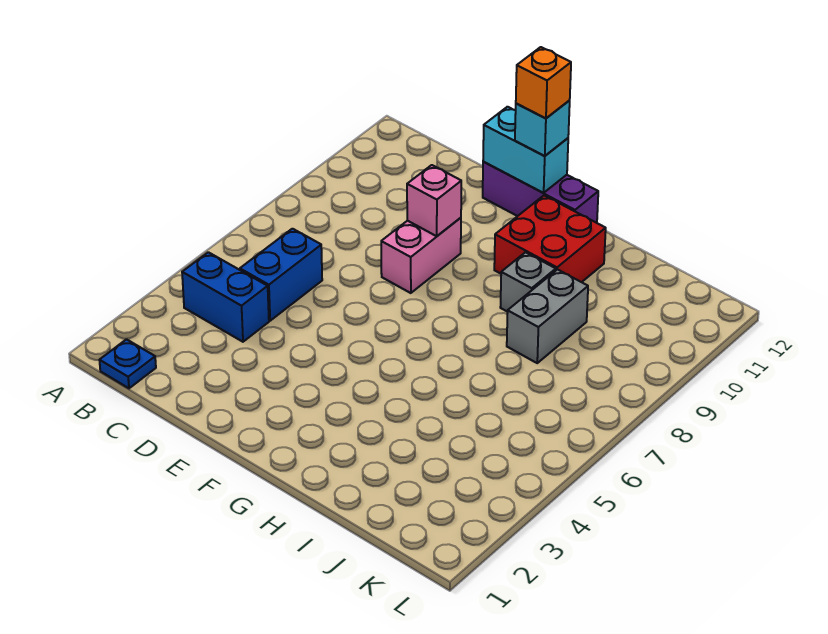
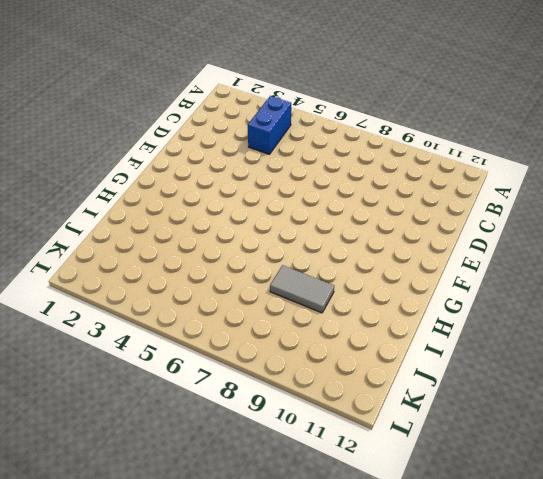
grey 1x2 tile [270,265,334,313] -> grey 1x2 brick [507,270,588,363]
none -> blue 1x1 plate [100,339,156,388]
none -> blue 1x2 brick [240,229,322,321]
none -> pink 1x2 brick [381,218,461,293]

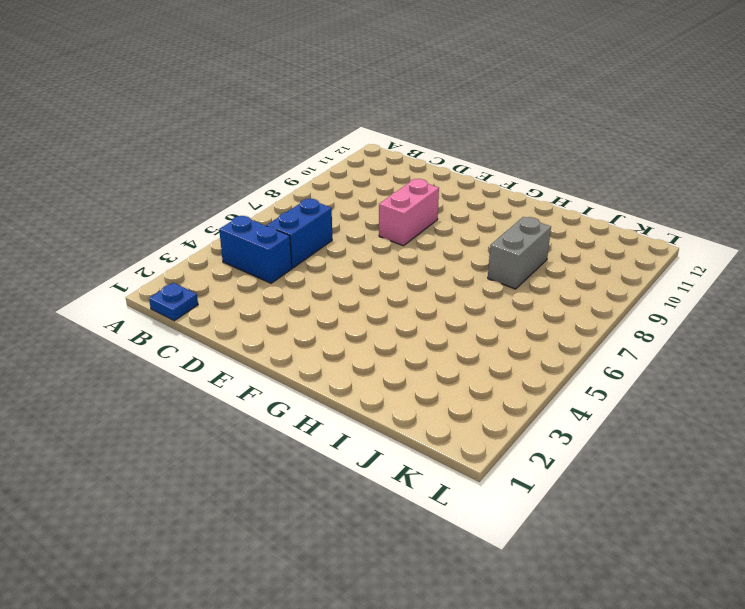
none -> purple 1x3 brick [483,162,598,223]
none -> red 2x2 brick [494,196,606,282]
none -> grey 1x1 brick [500,252,556,312]

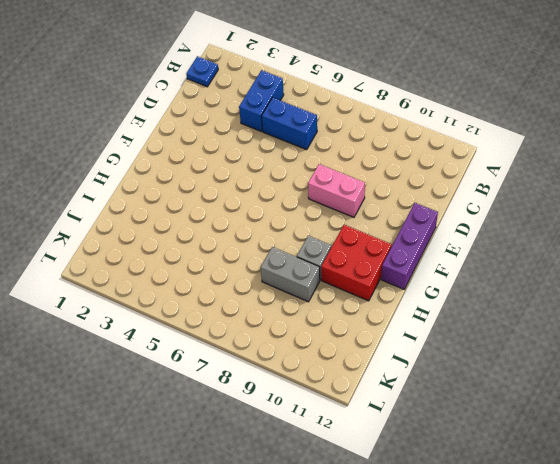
none -> pink 1x1 brick [407,165,461,236]
none -> cyan 1x2 brick [483,107,568,193]
none -> cyan 1x1 brick [515,101,570,156]

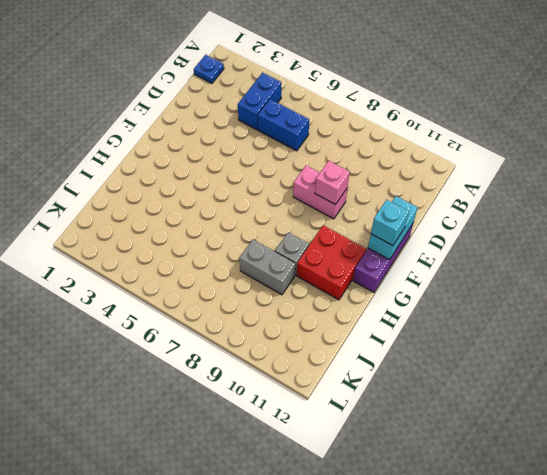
none -> orange 1x1 brick [516,47,571,118]

